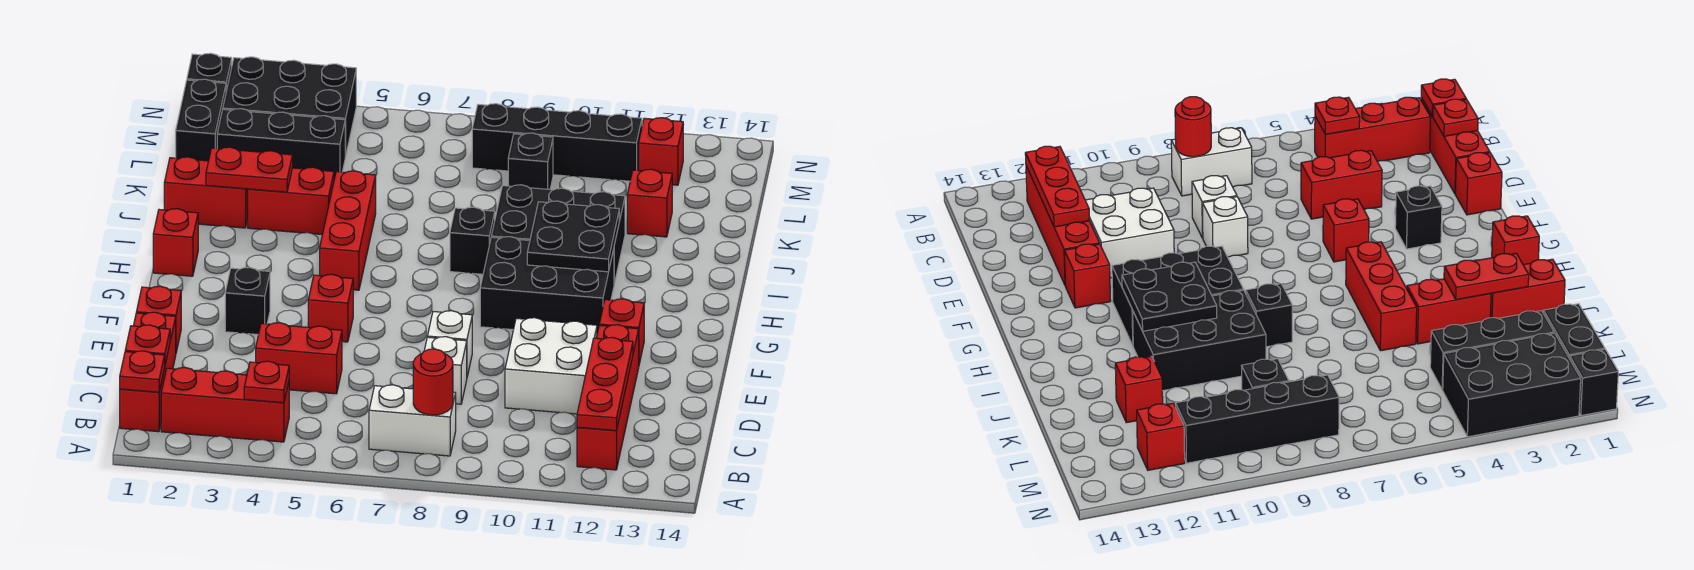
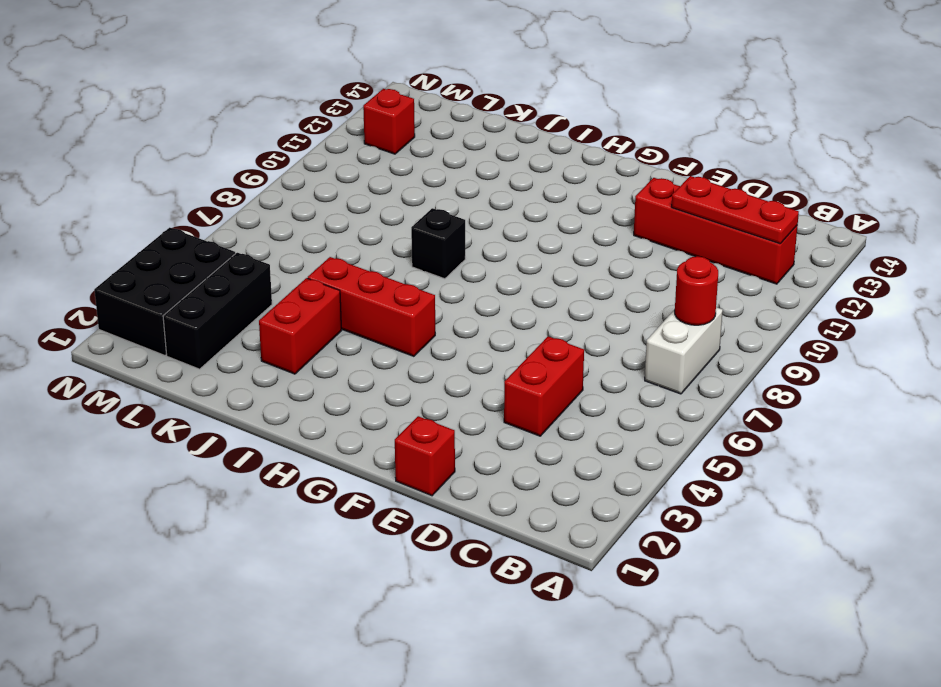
none -> red 1x3 brick [120,312,176,432]
none -> red 1x3 brick [161,368,289,442]
none -> white 1x1 brick [424,337,467,404]
none -> white 2x2 brick [505,318,597,414]

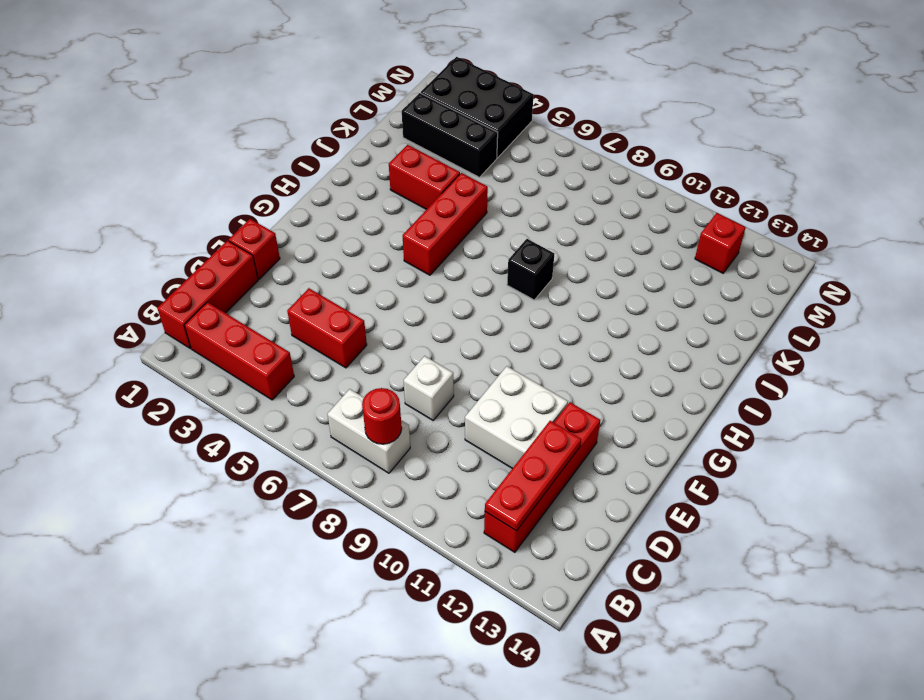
none -> white 1x1 brick [427,311,472,376]
none -> black 1x1 brick [225,267,270,335]
none -> red 1x1 brick [308,274,353,342]
none -> red 1x1 brick [599,299,644,364]

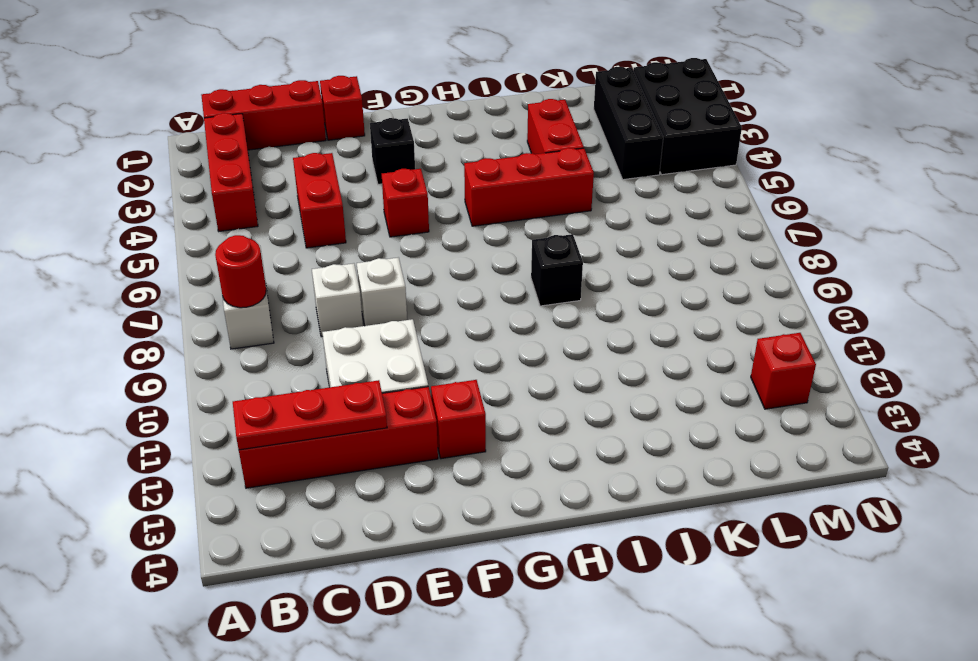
none -> black 2x3 brick [480,237,614,333]
none -> red 1x1 brick [153,209,198,276]
none -> black 2x3 brick [491,185,625,283]
none -> red 1x2 brick [164,157,248,228]

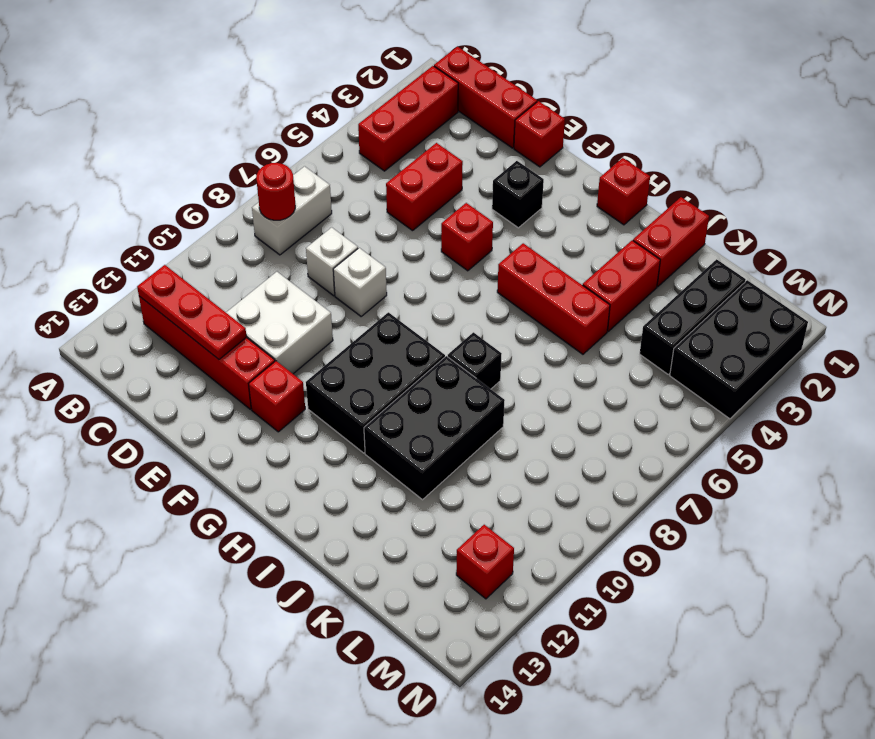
none -> red 1x1 brick [627,169,672,237]
none -> black 1x2 brick [176,79,226,161]
none -> black 1x1 brick [508,133,553,189]
none -> black 1x4 brick [472,104,642,181]

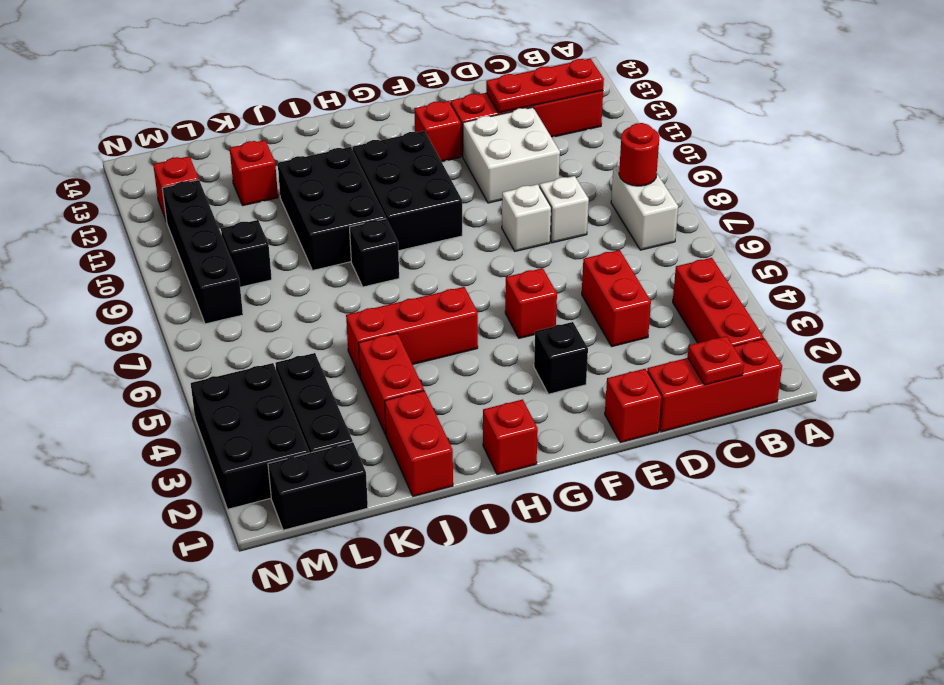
none -> black 1x1 brick [187,53,232,91]
none -> red 1x1 plate [120,351,165,392]
none -> red 1x1 plate [244,361,289,403]
none -> black 2x2 plate [527,201,619,272]

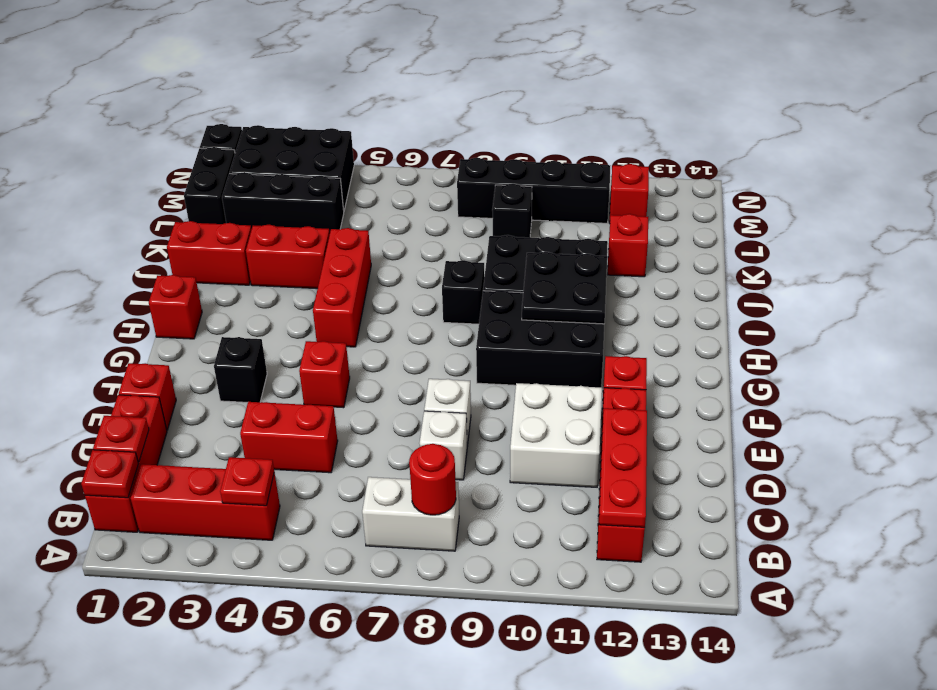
none -> red 1x2 plate [206,147,293,192]

